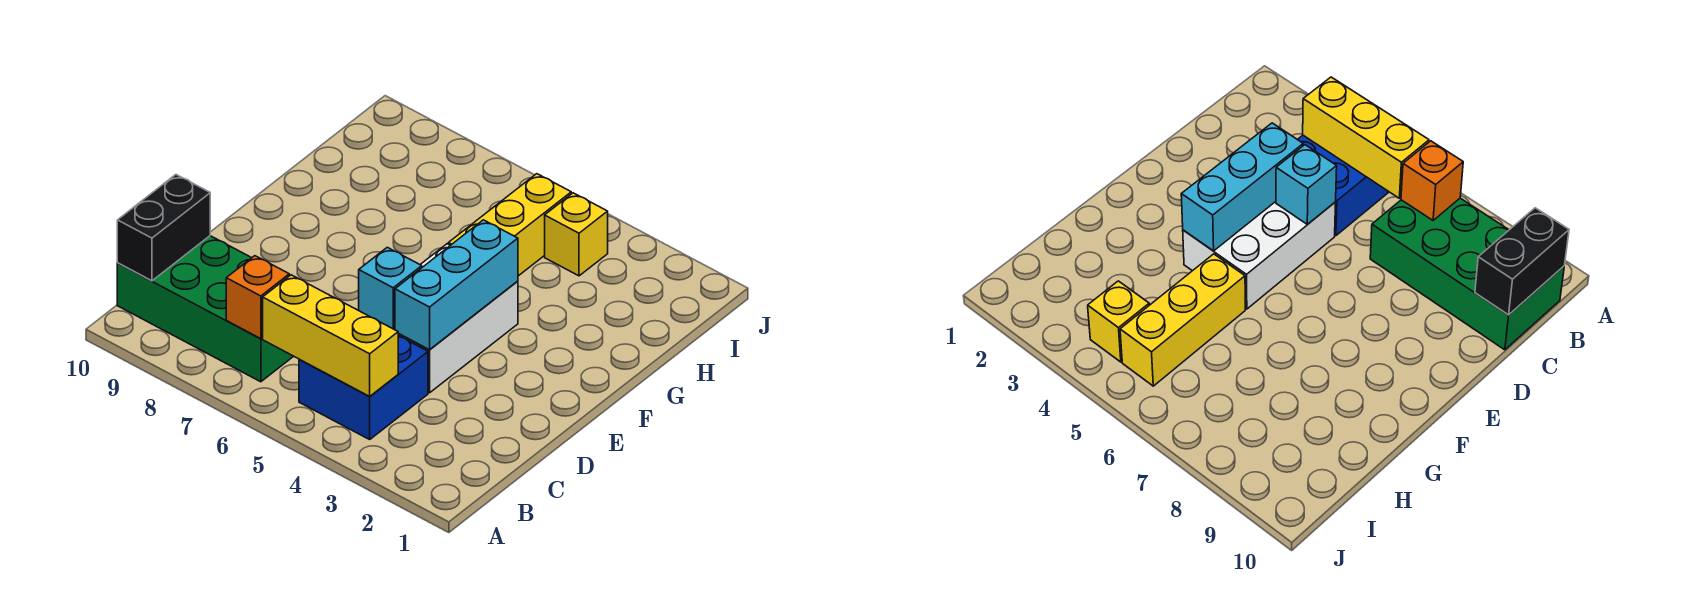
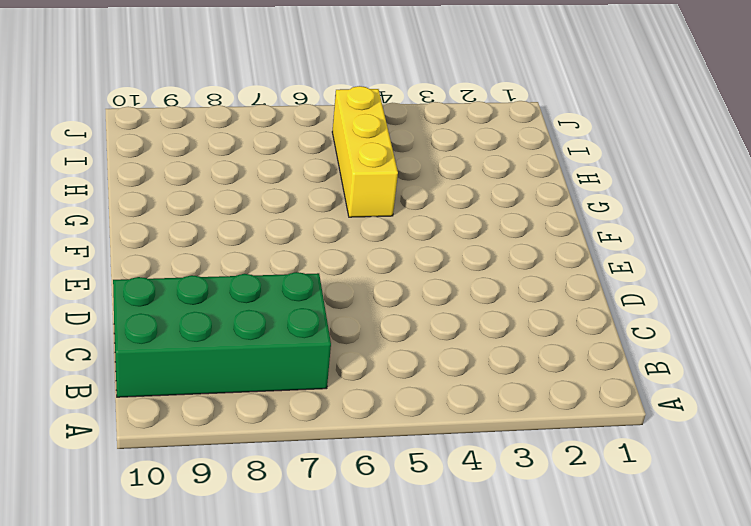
none -> blue 2x2 brick [299,336,428,439]
none -> white 2x3 brick [398,244,518,393]

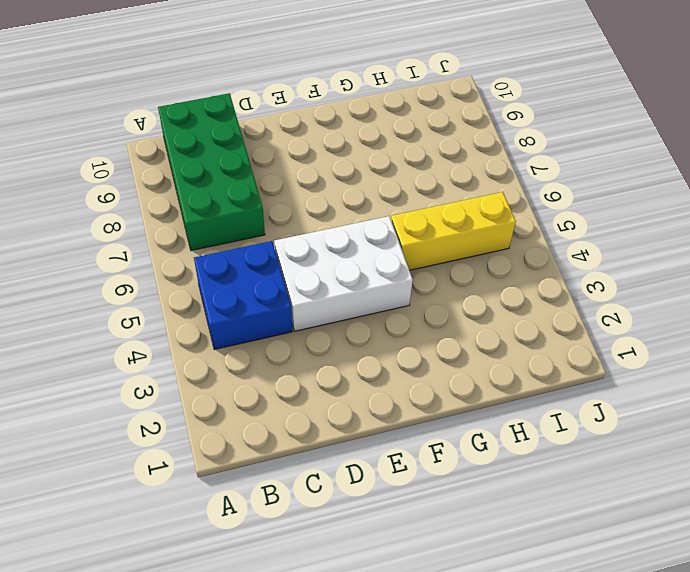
none -> yellow 1x1 brick [545,193,608,276]
none -> yellow 1x3 brick [263,275,398,397]

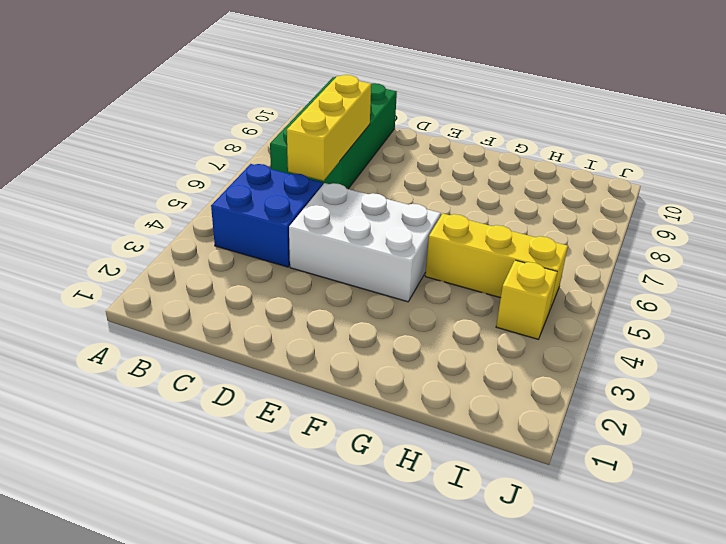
yellow 1x3 brick [287,75,371,181] -> yellow 1x3 brick moved to [263,275,398,397]
none -> orange 1x1 brick [226,256,289,339]
none -> black 1x2 brick [117,175,210,281]

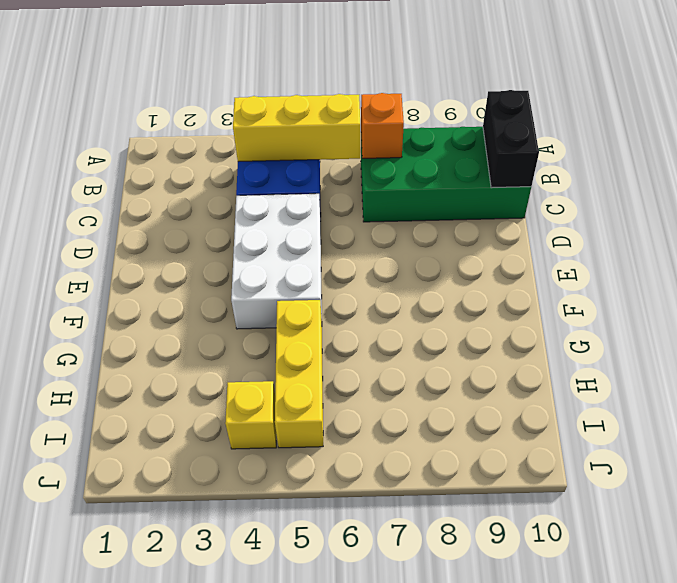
none -> cyan 1x3 brick [395,220,518,350]
none -> cyan 1x1 brick [359,247,422,330]

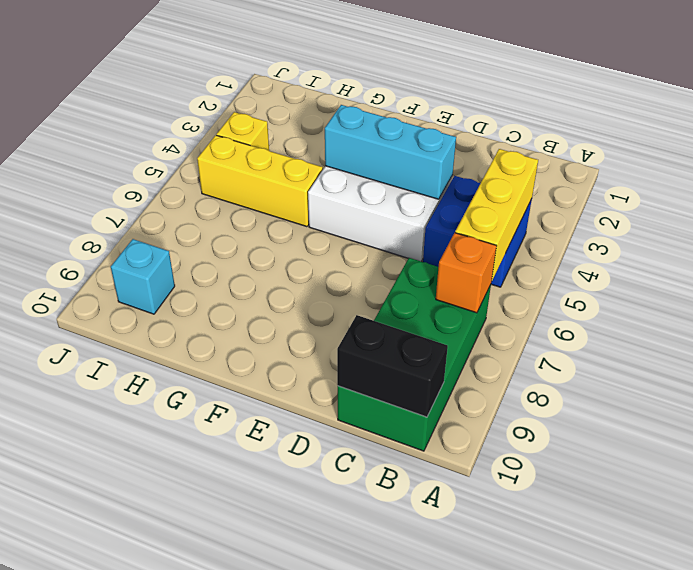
cyan 1x1 brick [111,239,175,314] -> cyan 1x1 brick moved to [359,247,422,330]

